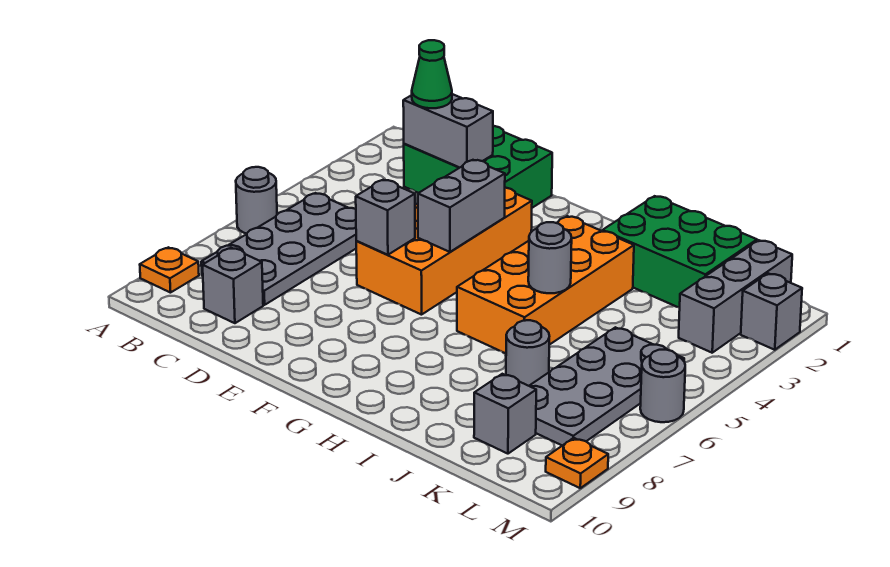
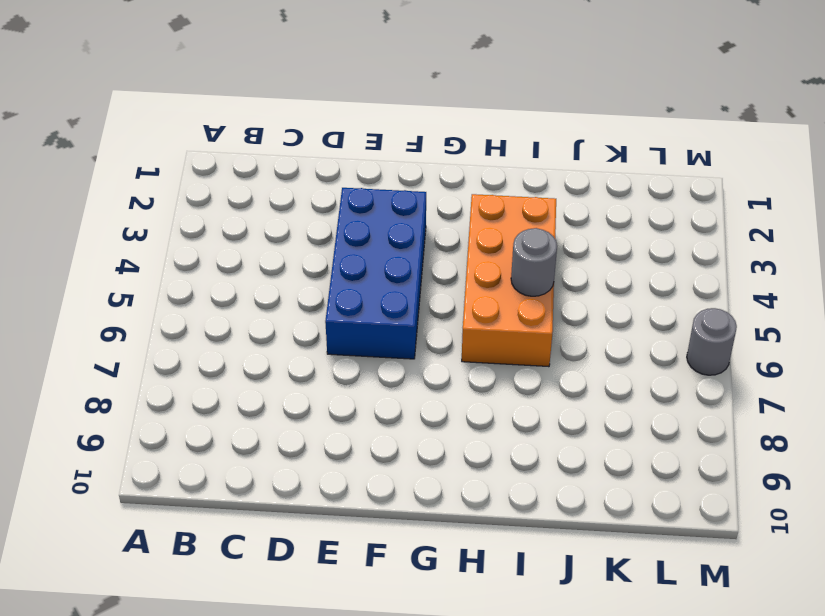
blue 2x4 brick [325,188,426,359] -> orange 2x4 brick [356,188,532,315]
none -> grey 1x1 round brick [236,167,277,234]
none -> orange 1x1 plate [140,247,199,293]
none -> grey 2x4 plate [201,193,356,305]

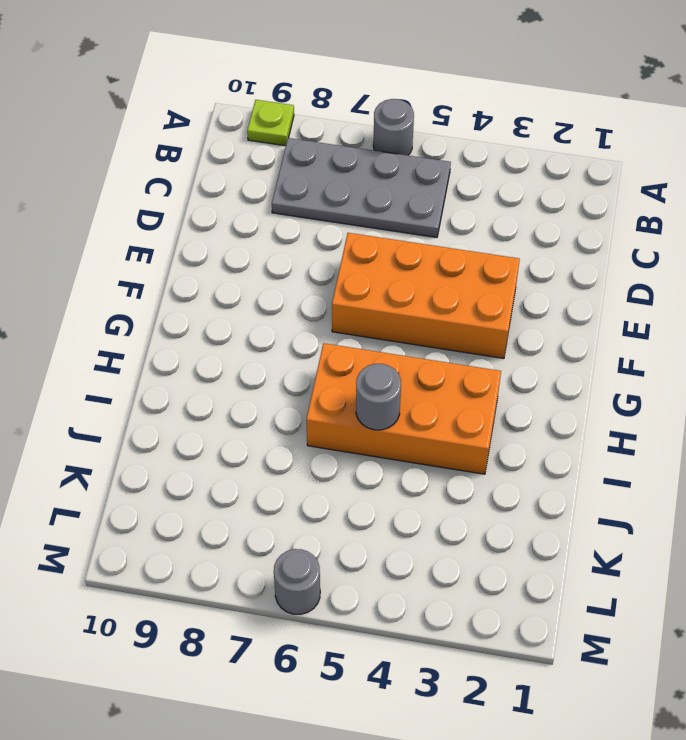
lime 1x1 plate [247,100,294,146] -> orange 1x1 plate [140,247,199,293]
none -> green 2x3 brick [404,126,552,208]
none -> grey 1x1 brick [203,248,263,323]
none -> green 2x3 brick [603,196,757,308]

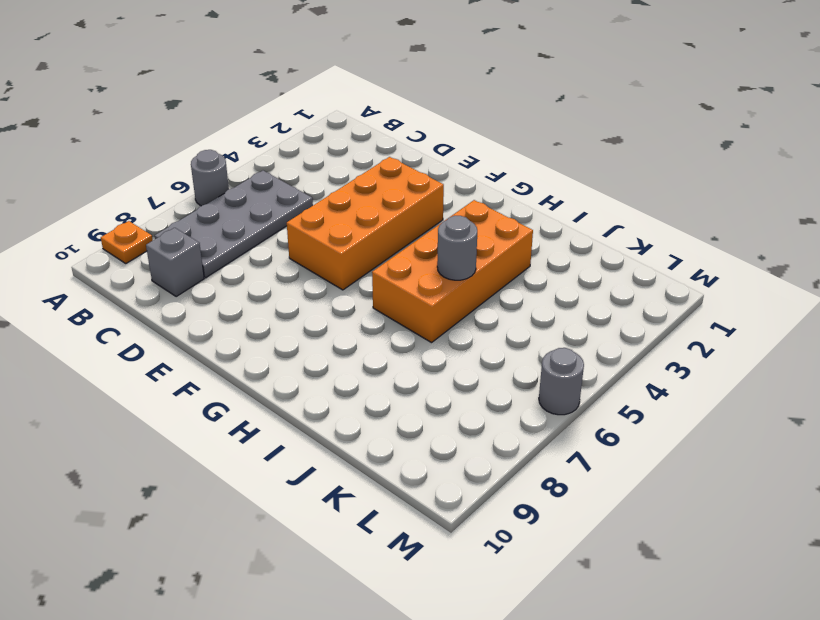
none -> green 2x3 brick [404,126,552,208]
none -> green 2x3 brick [603,196,757,308]
none -> grey 1x1 round brick [506,320,549,386]

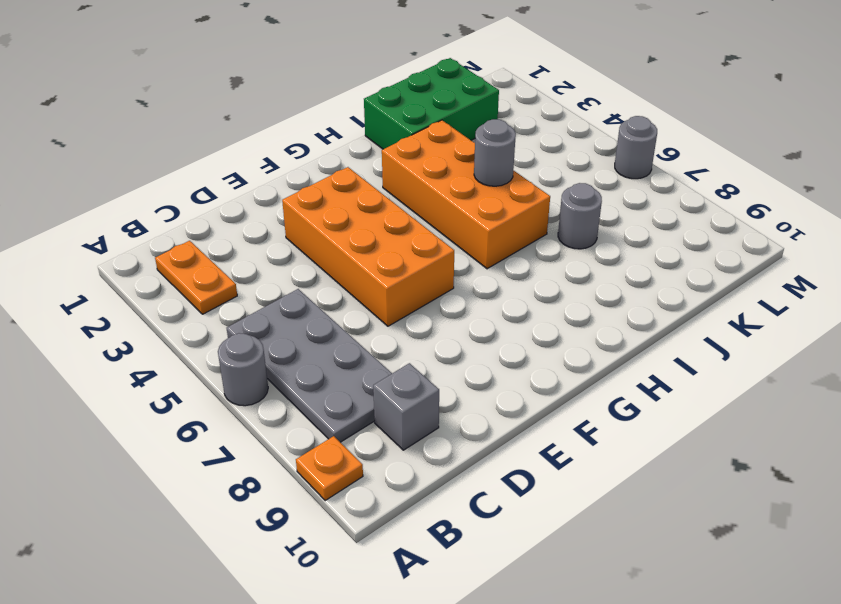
orange 1x2 plate [155,241,237,314] -> none
none -> green 2x3 brick [404,126,552,208]
none -> grey 2x4 plate [530,327,684,446]
none -> grey 1x1 brick [474,374,536,454]

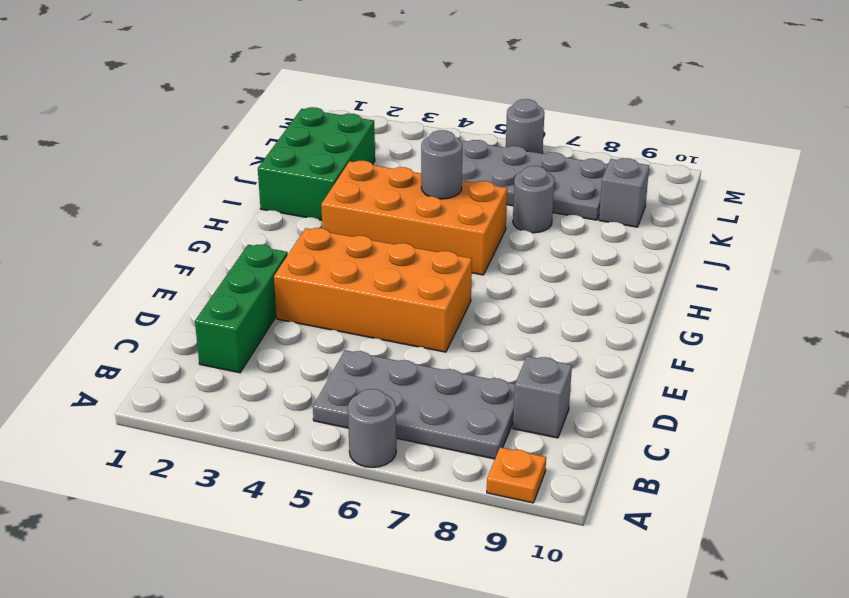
green 1x3 brick [195,245,288,373] -> green 2x3 brick [404,126,552,208]
none -> grey 1x3 brick [679,240,792,353]
none -> grey 1x1 brick [741,273,802,350]
none -> orange 1x1 plate [546,438,608,488]

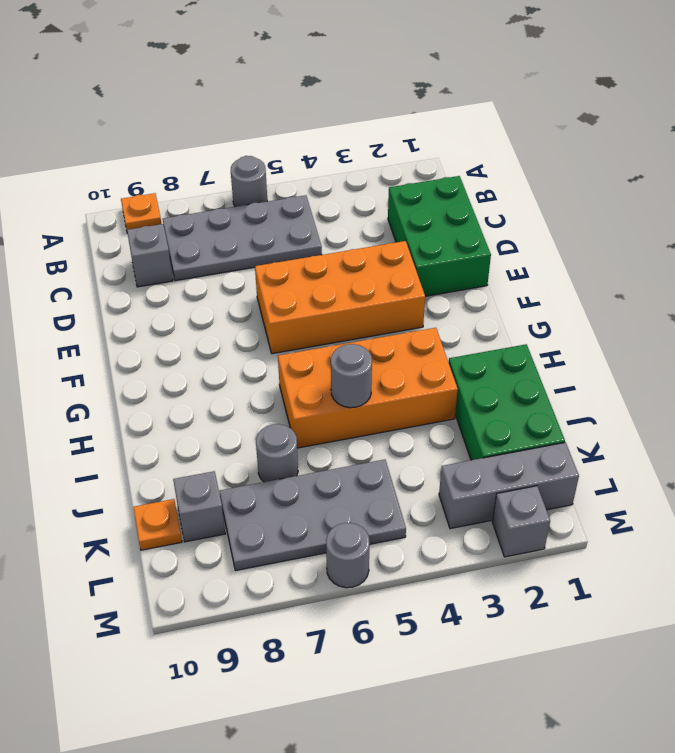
orange 1x1 plate [133,499,182,550] -> orange 1x1 plate moved to [546,438,608,488]
none -> grey 1x2 brick [403,94,493,168]
none -> grey 1x1 brick [356,180,415,255]
none -> grey 1x2 brick [418,160,505,252]

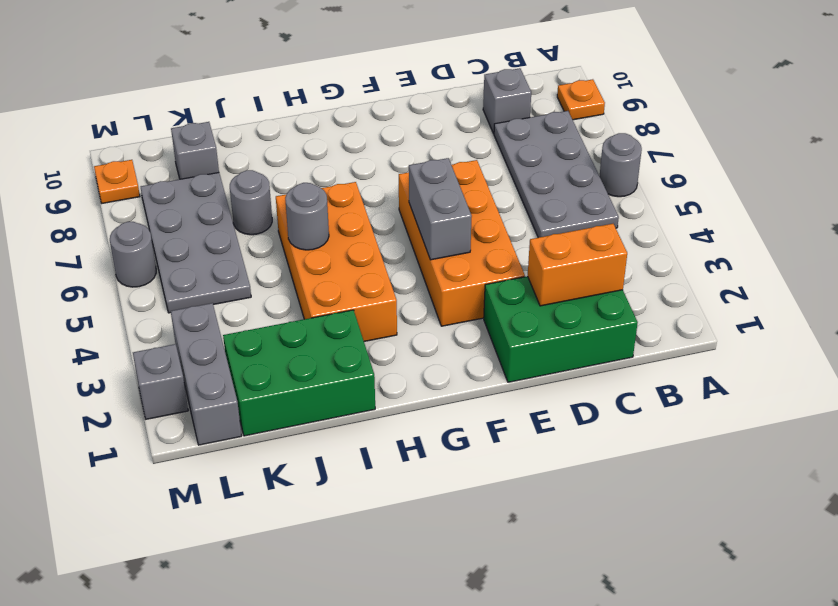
orange 1x2 brick [528,224,627,306] -> grey 1x2 brick [403,94,493,168]
none -> grey 1x1 brick [356,180,415,255]
none -> green 1x1 cone [412,40,452,108]

